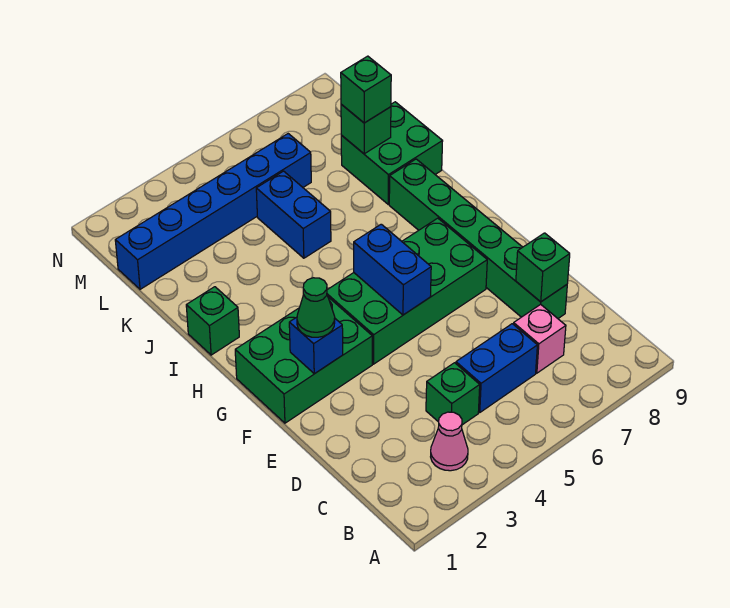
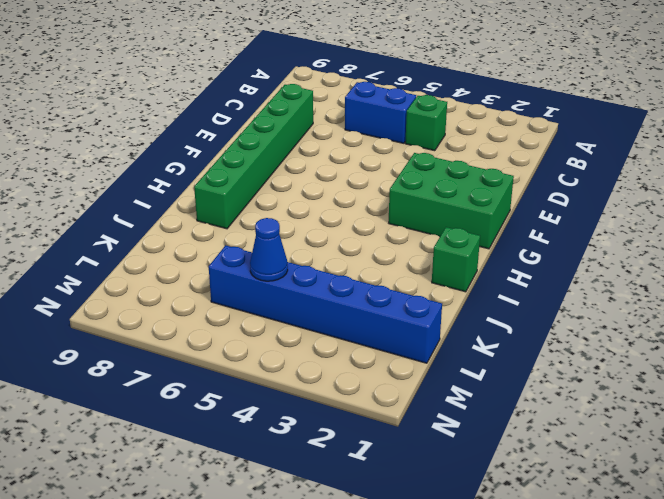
blue 1x1 cone [250,218,288,281] -> none
none -> pink 1x1 cone [431,412,468,471]
none -> pink 1x1 brick [514,304,566,373]
none -> green 2x4 brick [327,218,487,364]

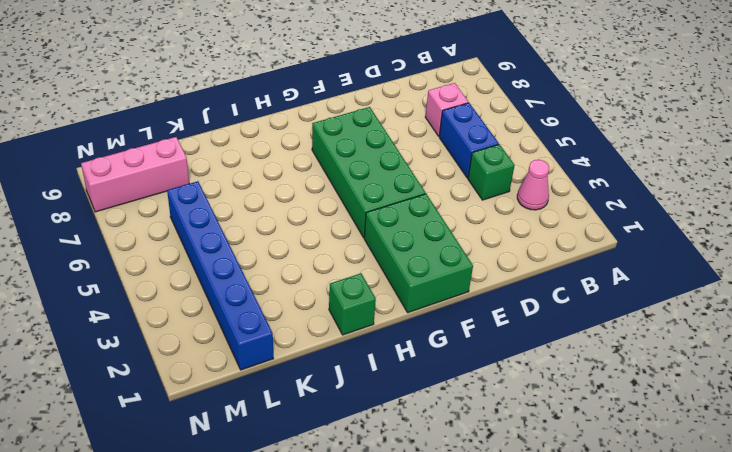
pink 1x3 brick [81,137,189,212] -> none
none -> green 1x6 brick [389,159,567,318]
none -> blue 1x2 brick [256,171,331,258]
none -> green 2x2 brick [341,102,443,204]

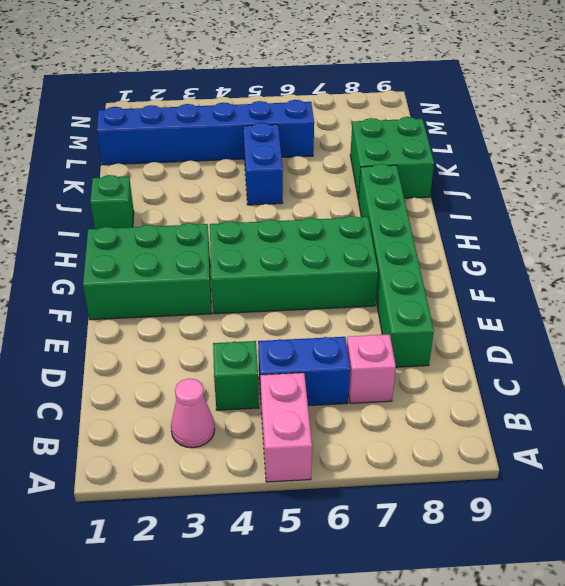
pink 1x2 brick [260,373,312,482] -> none
none -> green 1x1 brick [516,233,570,302]
none -> blue 1x1 brick [289,317,343,374]
none -> blue 1x2 brick [354,224,431,315]

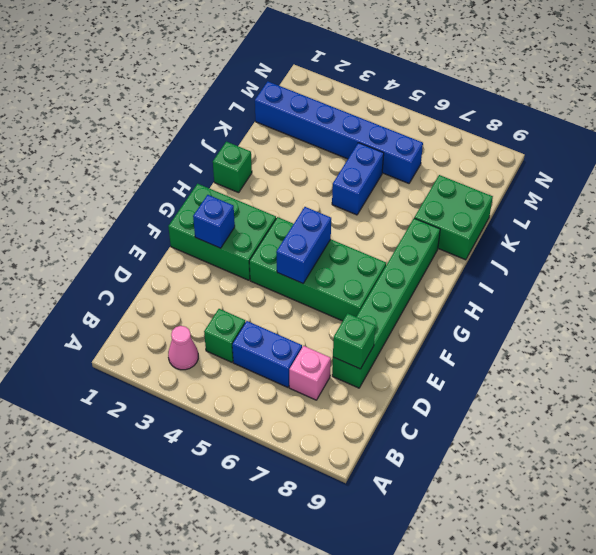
none -> green 1x1 brick [341,104,391,154]
none -> green 1x1 cone [297,278,335,337]
none -> green 1x1 brick [341,56,391,123]

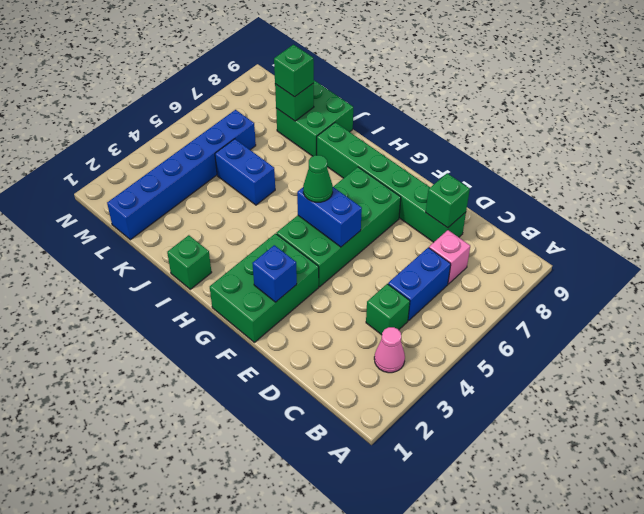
green 1x1 cone [303,155,333,202] -> green 1x1 cone moved to [297,278,335,337]

